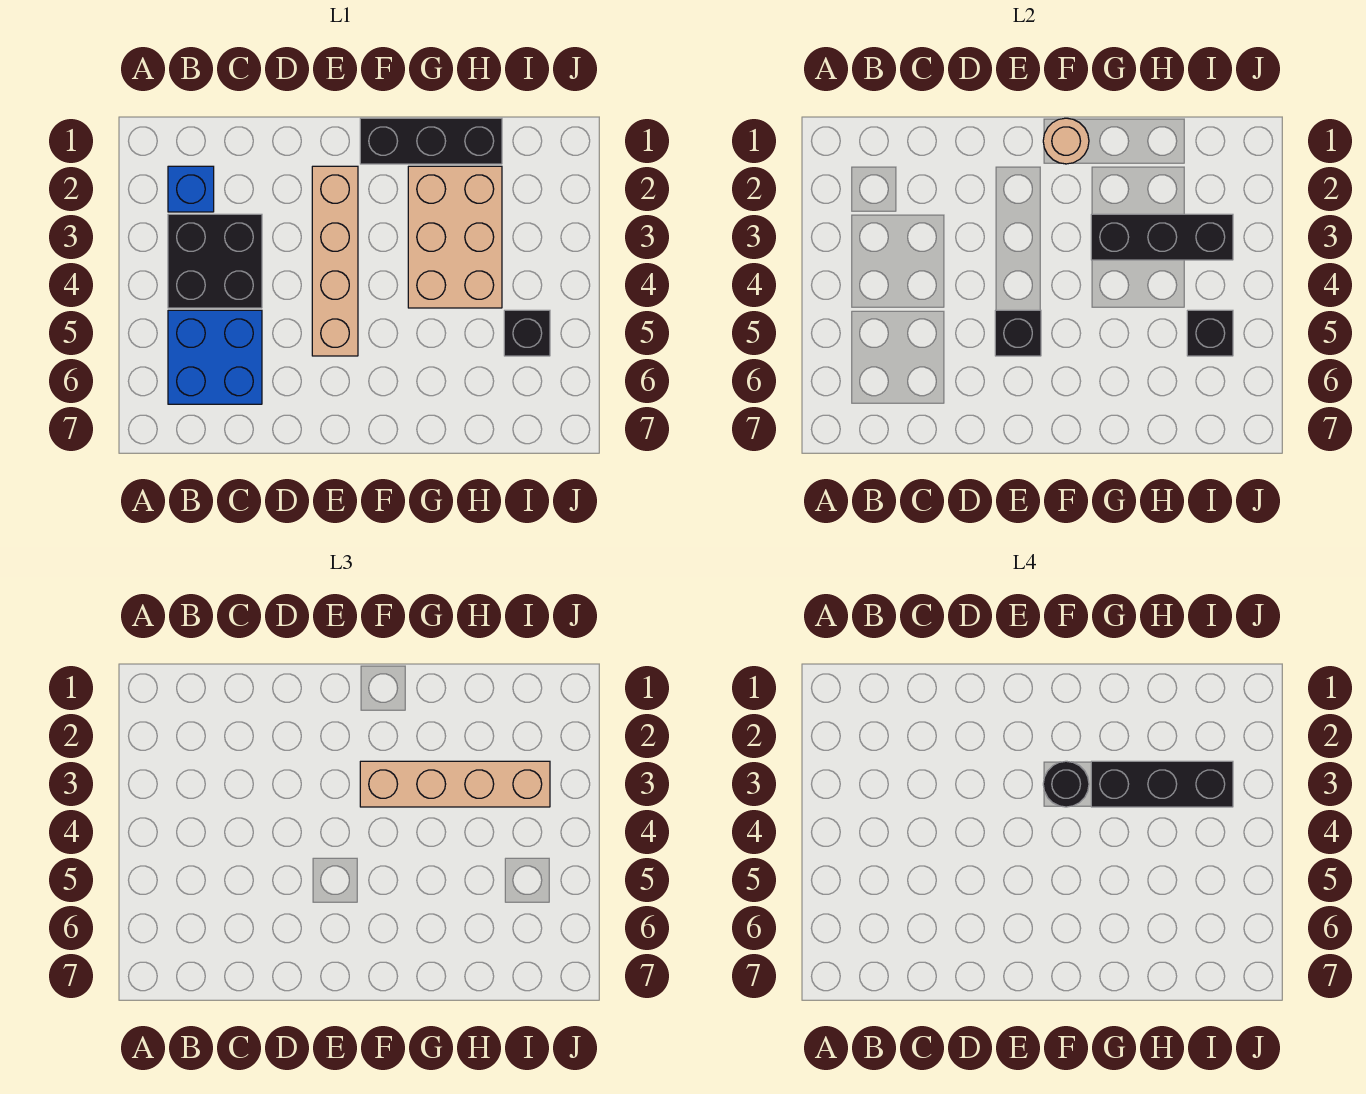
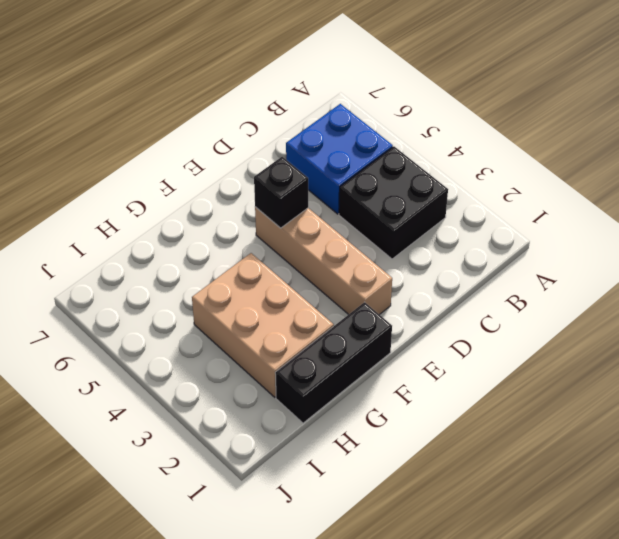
none -> blue 1x1 brick [168,166,214,212]
none -> black 1x1 brick [504,310,550,356]
none -> tan 1x1 round brick [1043,118,1089,164]

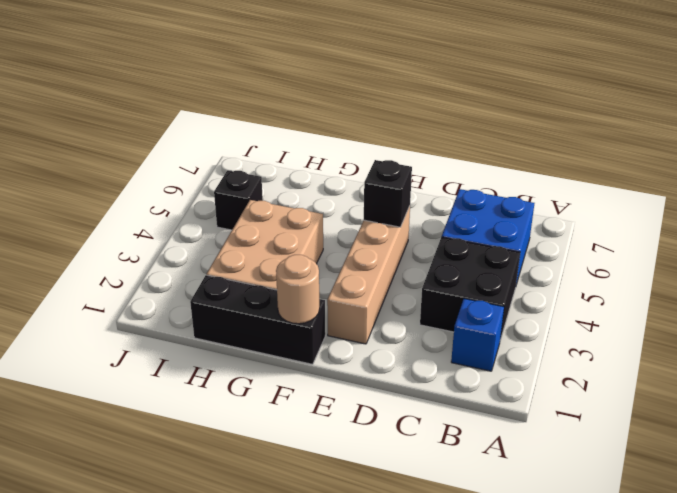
none -> black 1x3 brick [1091,214,1233,260]
none -> black 1x1 brick [1187,310,1233,356]
none -> tan 1x4 brick [360,761,550,807]

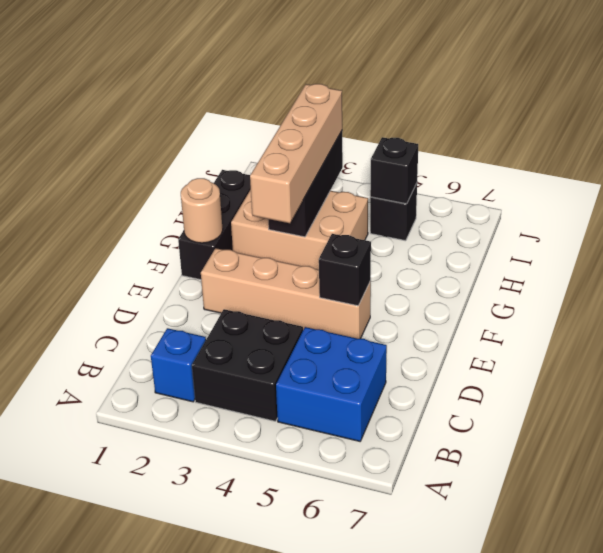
none -> black 1x1 round brick [1043,761,1089,807]
none -> black 1x3 brick [1091,761,1233,807]

